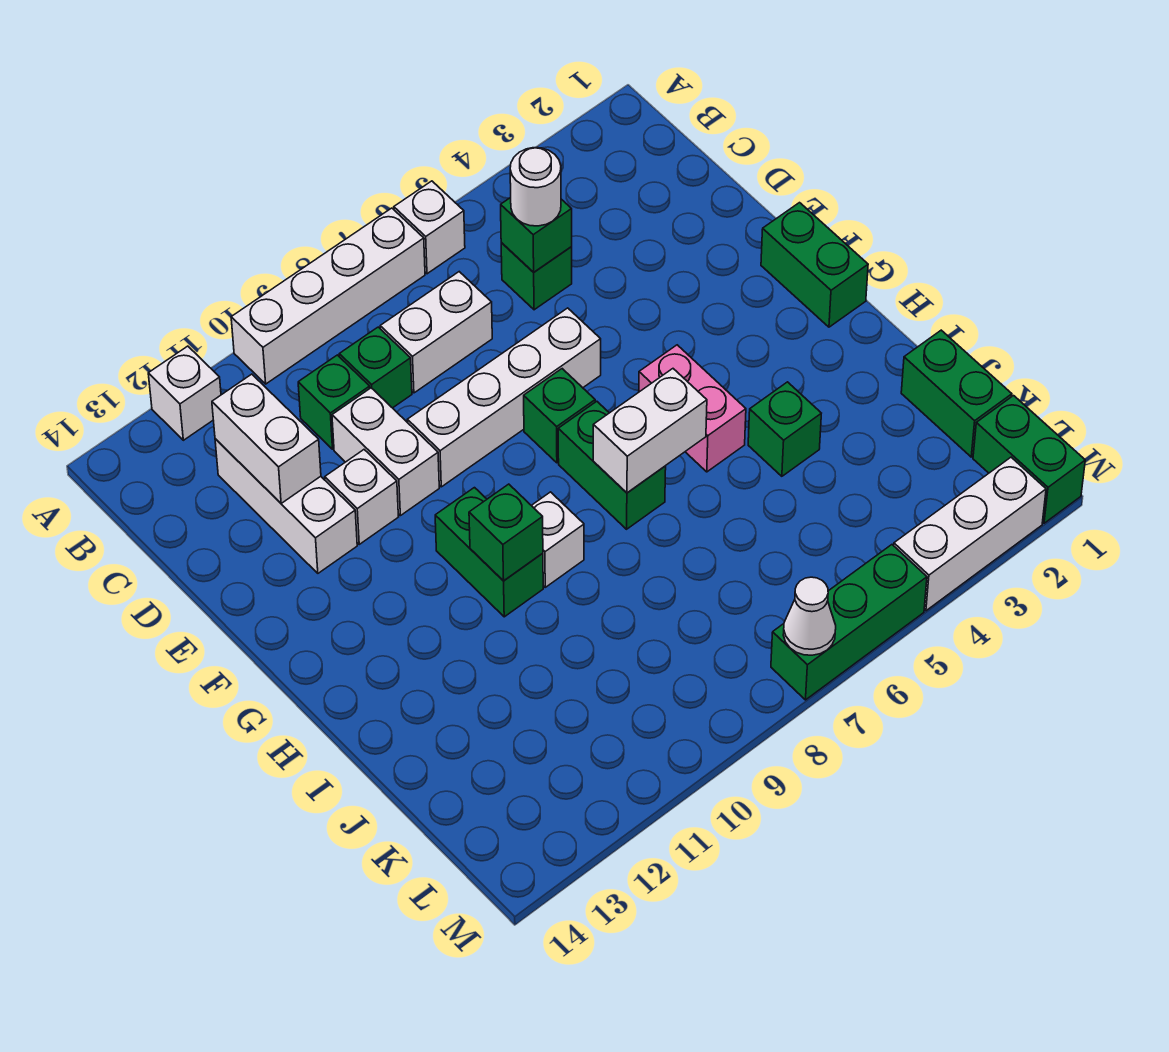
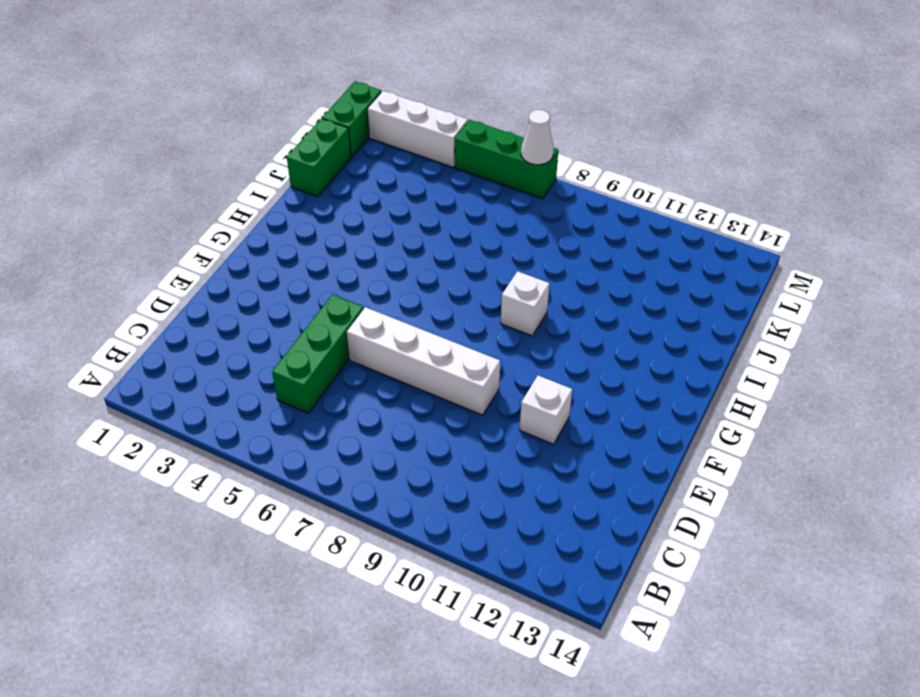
green 1x3 brick [272,294,364,413] -> green 1x1 brick [501,243,572,310]
none -> white 1x1 brick [394,181,465,274]
none -> white 1x4 brick [231,208,425,384]
none -> white 1x1 brick [148,346,221,440]

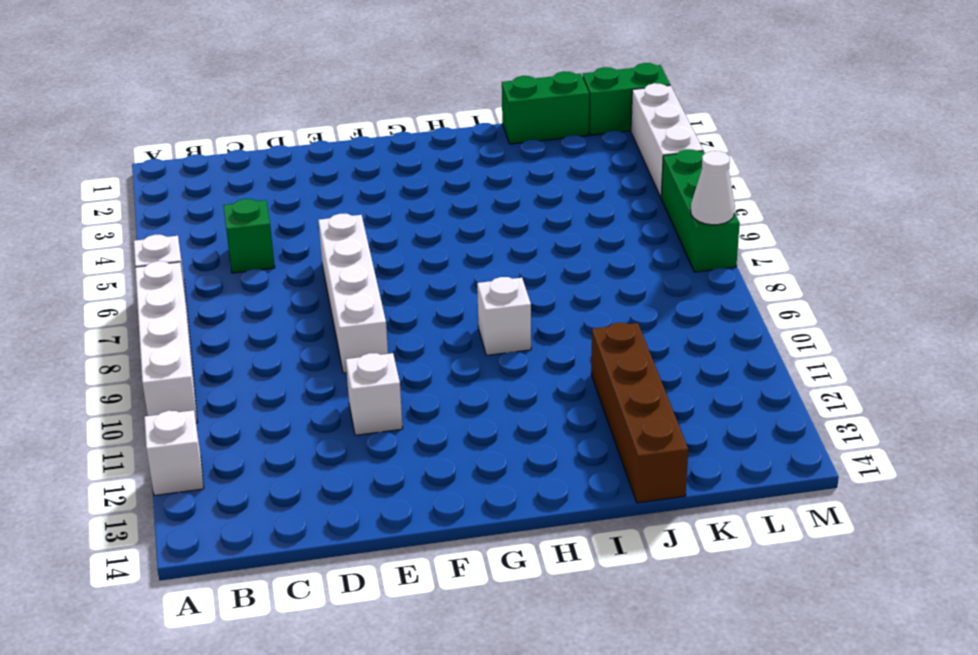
brown 1x4 brick [591,323,688,503] -> none
none -> white 1x2 brick [380,272,492,393]
none -> green 1x1 brick [339,327,412,408]
none -> green 1x1 brick [298,355,370,449]

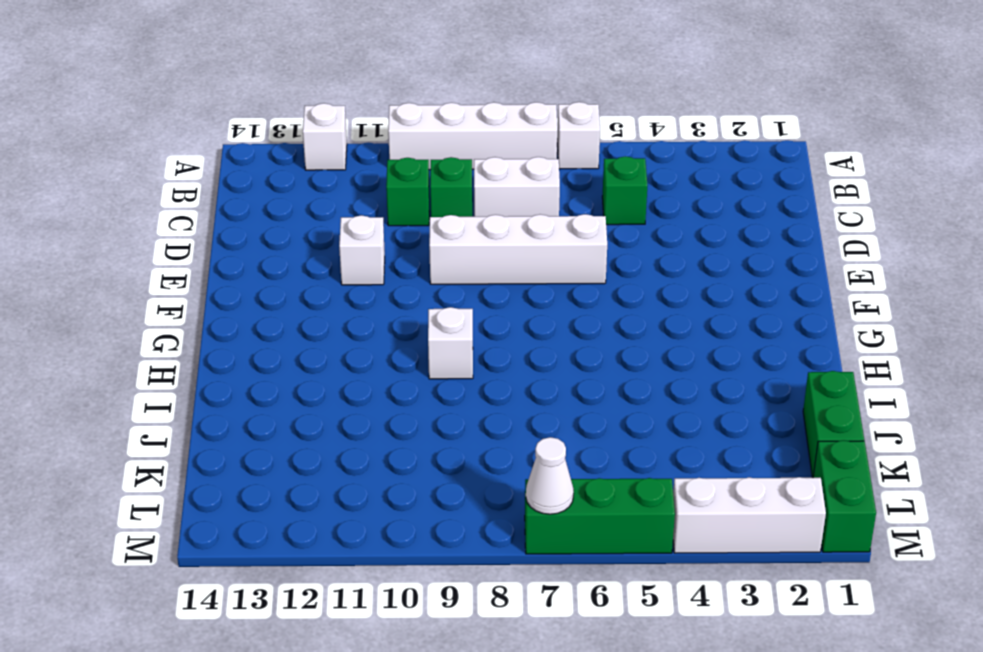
none -> white 1x3 brick [215,439,357,573]
none -> white 1x2 brick [332,388,439,516]
none -> green 1x2 brick [761,203,868,327]

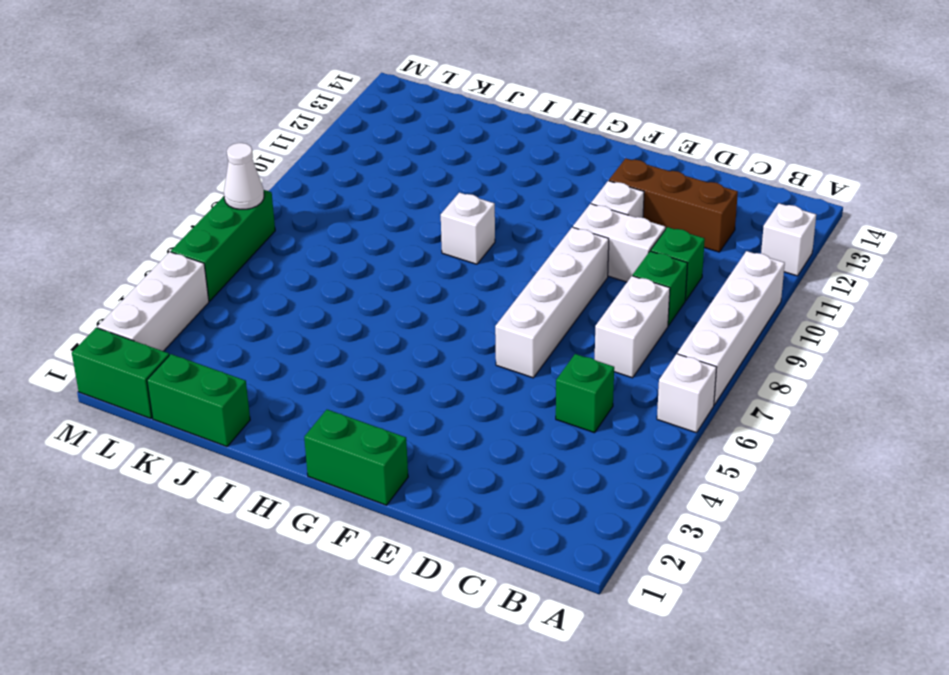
brown 1x3 brick [609,158,738,252] -> white 1x3 brick [215,439,357,573]
none -> green 1x1 brick [524,369,595,463]
none -> pink 1x2 brick [639,345,746,472]
none -> green 1x2 brick [558,401,666,529]

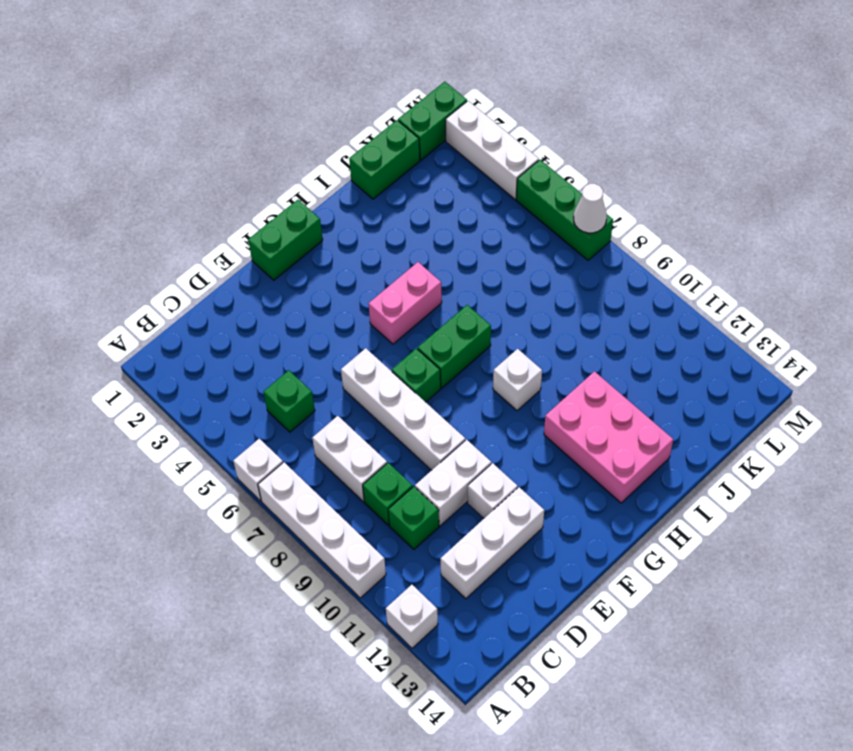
pink 2x3 brick [544,372,673,503] -> none
none -> green 1x2 brick [435,488,543,617]
none -> green 1x1 brick [748,382,821,476]
none -> green 1x1 brick [501,198,572,272]

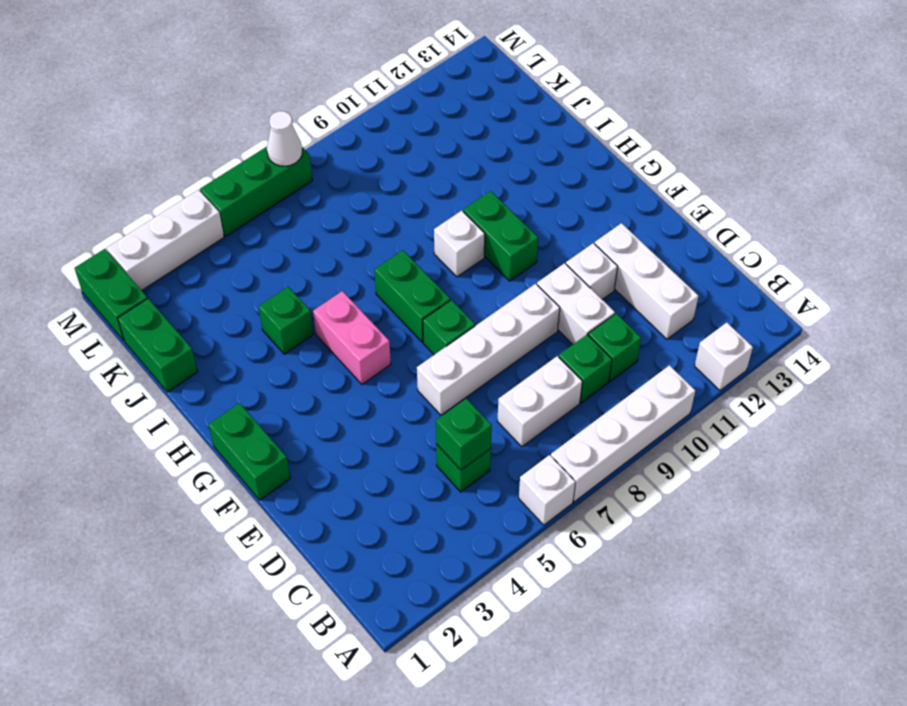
none -> white 1x2 brick [212,374,321,503]
none -> white 1x2 brick [593,369,707,493]
none -> green 1x1 brick [469,484,543,581]

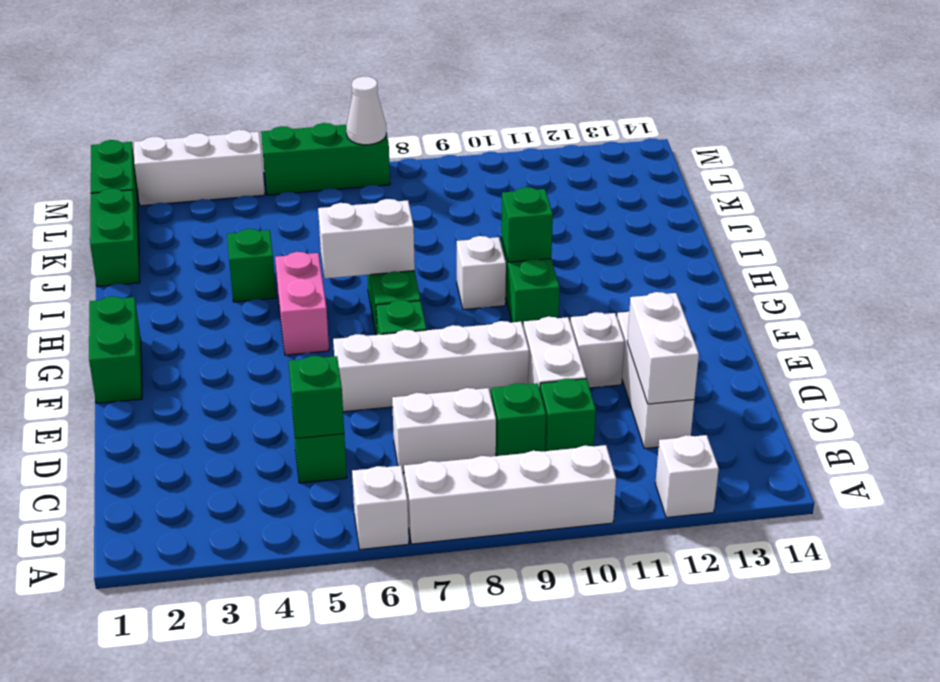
none -> white 1x1 round brick [510,148,561,226]

